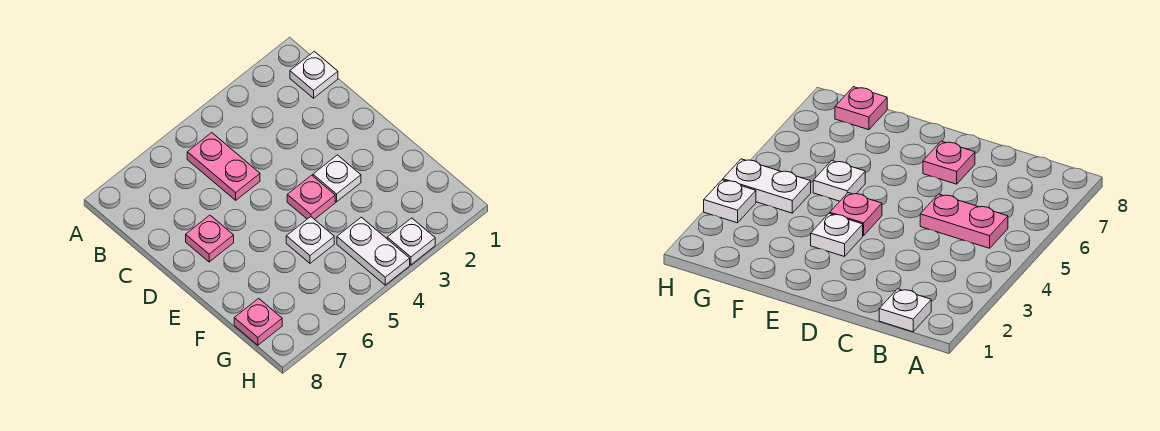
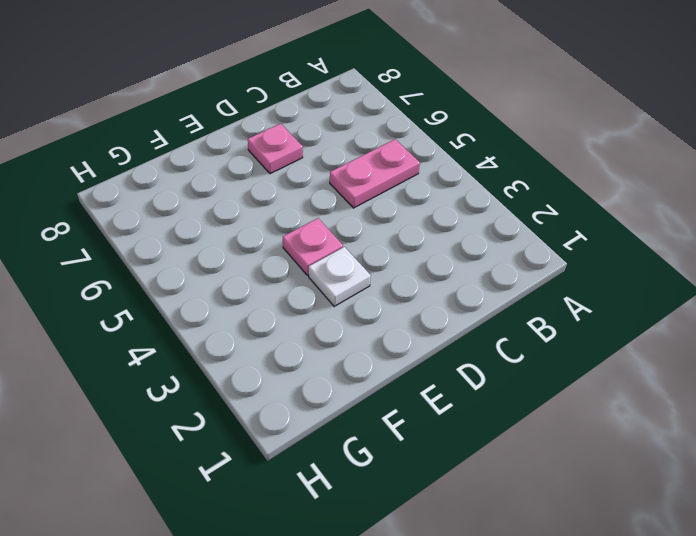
none -> white 1x1 plate [290,51,338,98]
none -> white 1x1 plate [286,217,334,263]

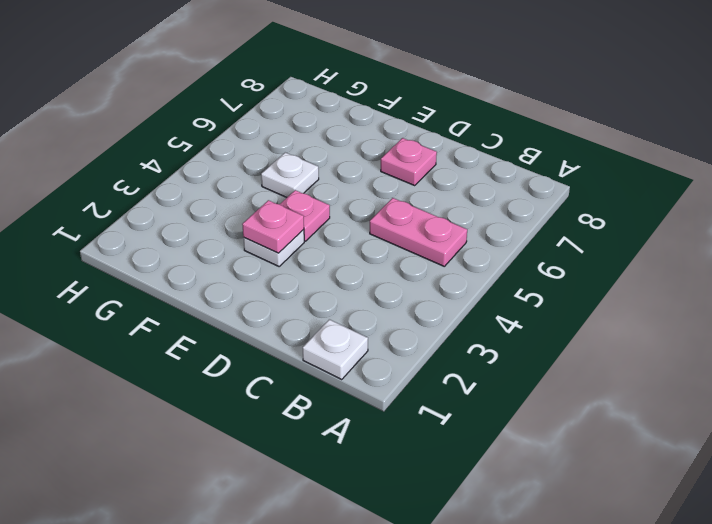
pink 1x1 plate [242,200,304,253] -> pink 1x1 plate moved to [234,298,282,345]
none -> white 1x2 plate [337,217,410,285]
none -> white 1x1 plate [387,218,435,265]

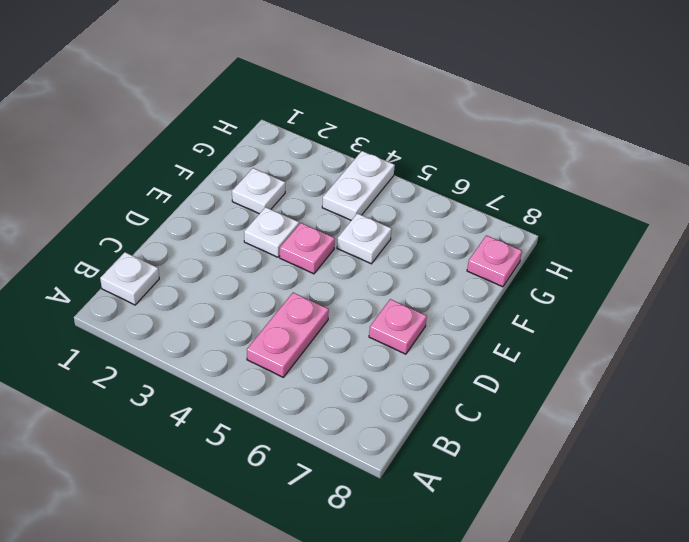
white 1x1 plate [232,168,285,214] -> white 1x1 plate moved to [387,218,435,265]

